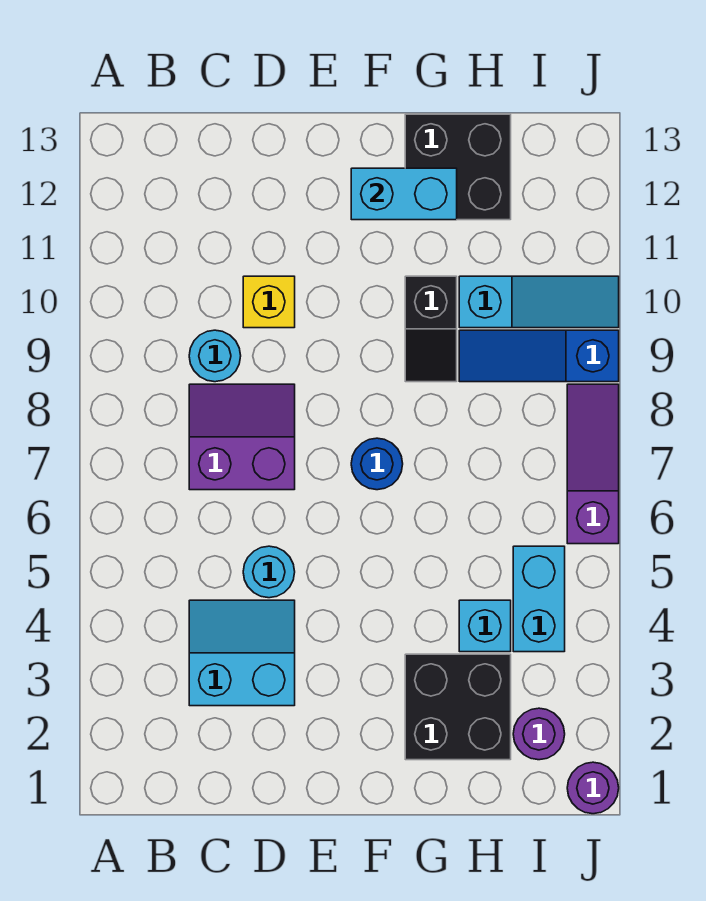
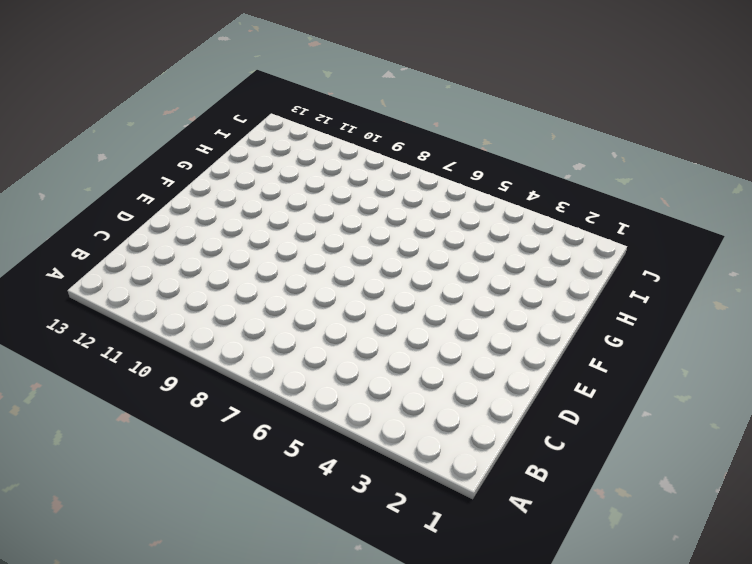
none -> cyan 2x2 slope [189,600,295,706]
none -> purple 2x2 slope [189,384,295,490]
none -> cyan 1x1 round brick [189,330,241,382]

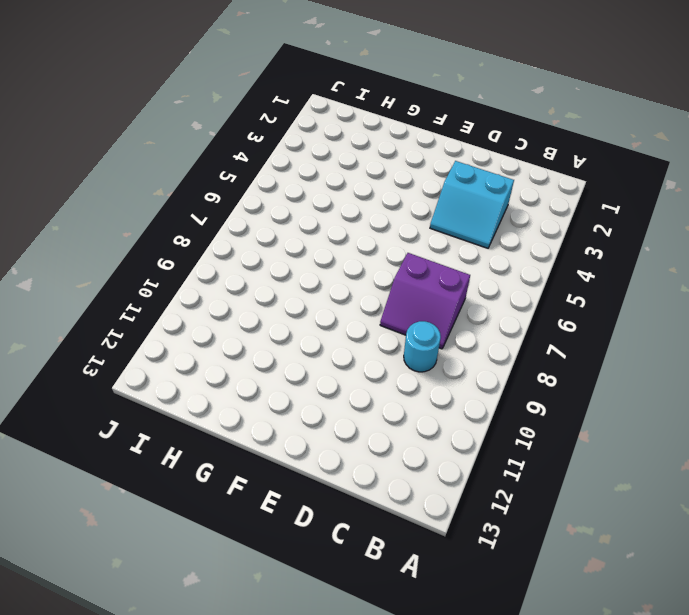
none -> cyan 1x1 round brick [243,546,295,598]
none -> yellow 1x1 brick [243,276,295,328]
none -> blue 1x1 round brick [351,438,403,490]

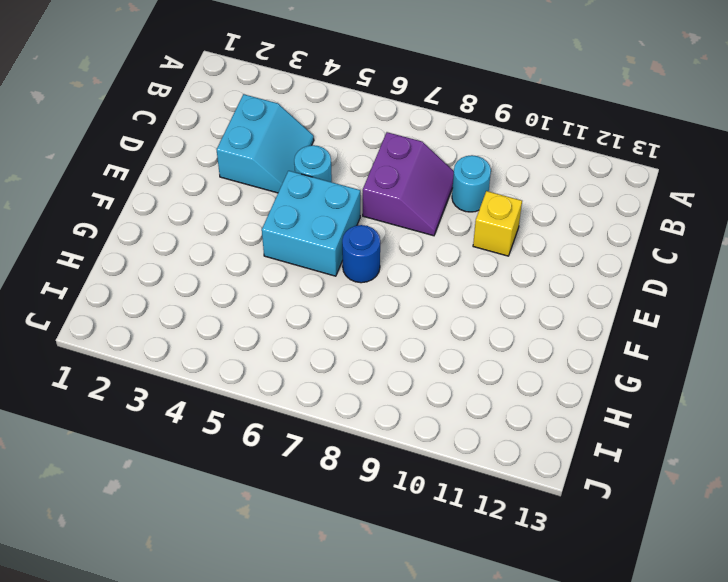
cyan 2x2 brick [262,171,360,276] -> none
none -> black 2x2 brick [405,654,511,760]
none -> black 1x2 slope [405,276,457,382]
none -> black 2x2 brick [405,114,511,220]

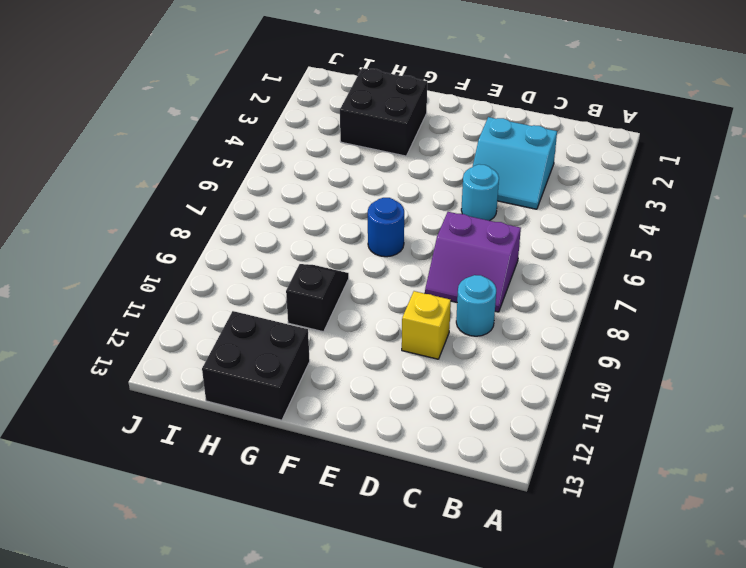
none -> cyan 1x1 brick [459,600,511,652]
none -> blue 1x3 slope [459,330,619,382]
none -> cyan 1x3 slope [459,276,619,328]

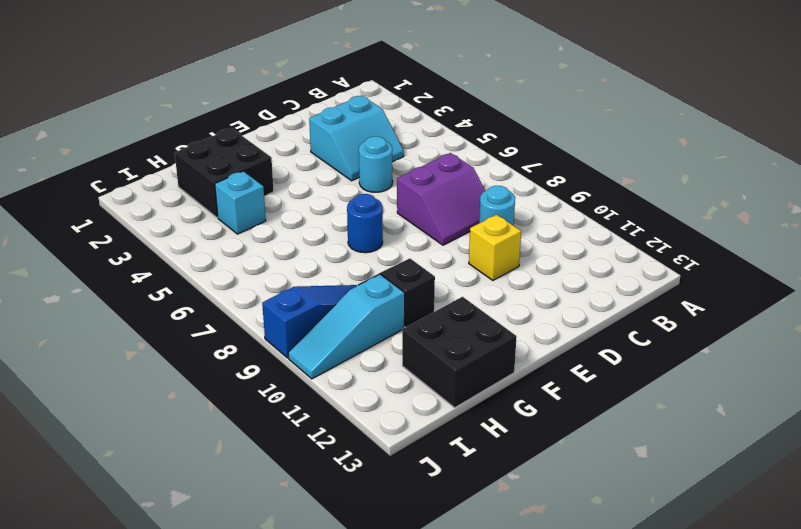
none -> purple 1x1 round brick [513,708,565,760]
none -> cyan 1x2 brick [513,546,565,652]
none -> purple 1x1 round brick [567,762,619,814]

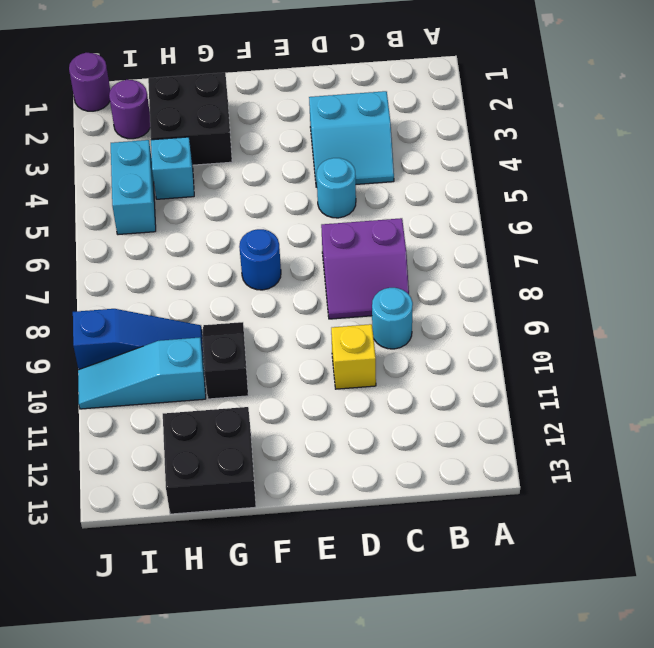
none -> purple 1x3 slope [567,384,619,544]
none -> cyan 1x2 brick [351,168,457,220]

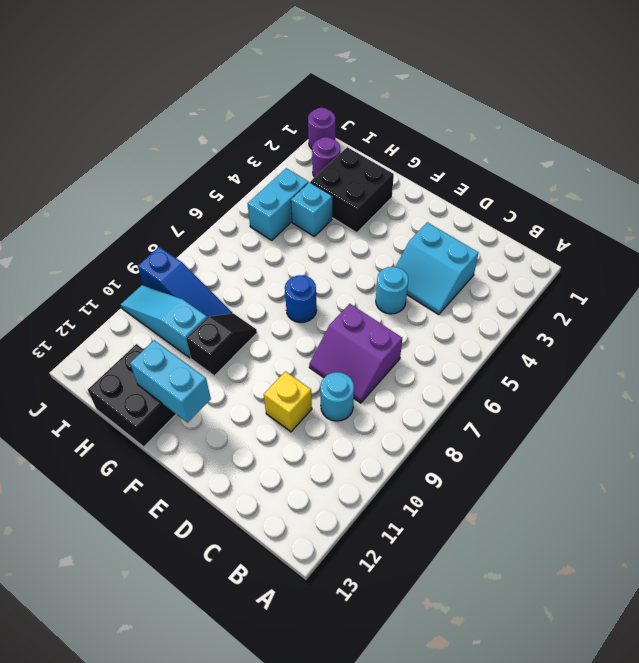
none -> purple 1x3 slope [567,384,619,544]

